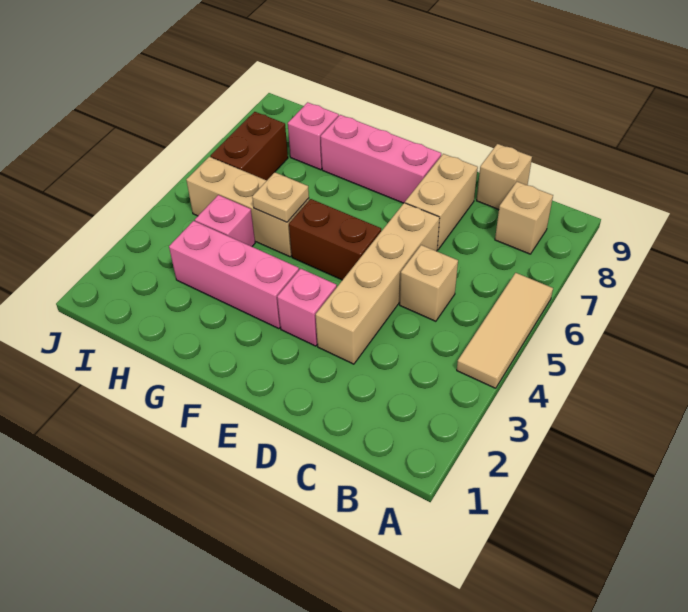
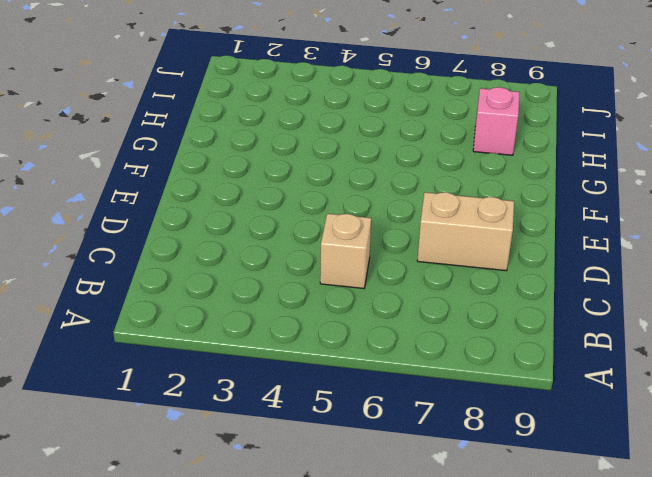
none -> tan 1x3 tile [457,273,553,388]
none -> tan 1x1 brick [495,182,553,254]
none -> tan 1x1 brick [477,144,532,210]

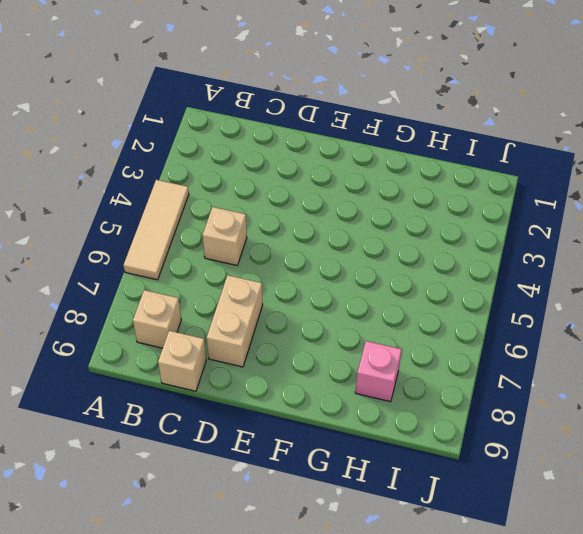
none -> tan 1x4 brick [316,203,440,364]
none -> pink 1x1 brick [277,269,337,346]
none -> brown 1x2 brick [289,199,381,280]

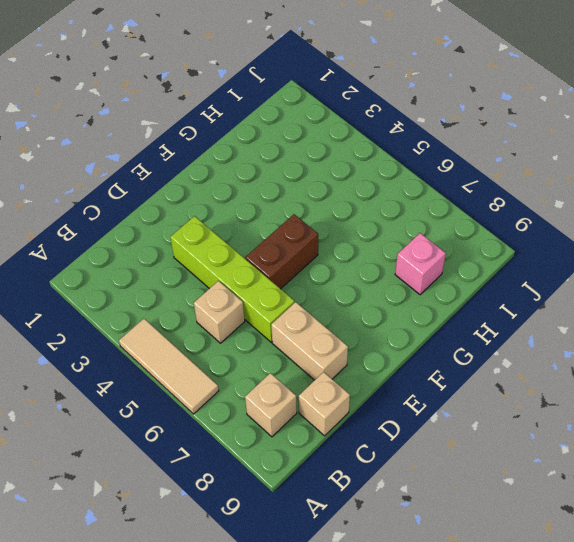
lime 1x4 brick [170,216,294,342] -> tan 1x4 brick [316,203,440,364]
none -> pink 1x1 brick [277,269,337,346]
none -> pink 1x3 brick [321,115,441,203]
none -> pink 1x3 brick [169,221,299,329]

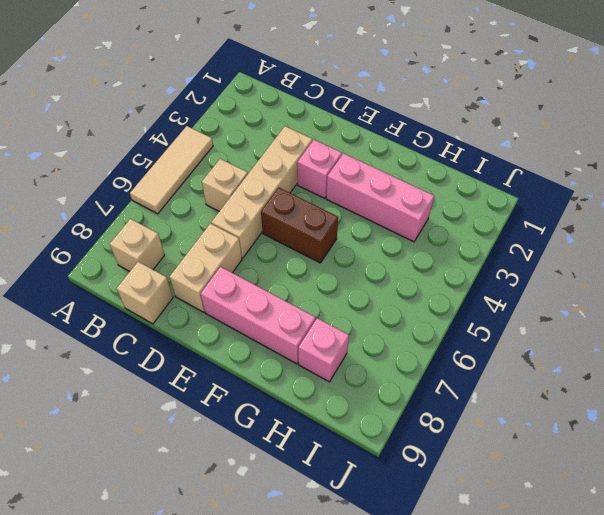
none -> tan 1x3 brick [186,157,309,257]
none -> pink 1x1 brick [195,195,255,247]
none -> brown 1x2 brick [211,112,288,180]

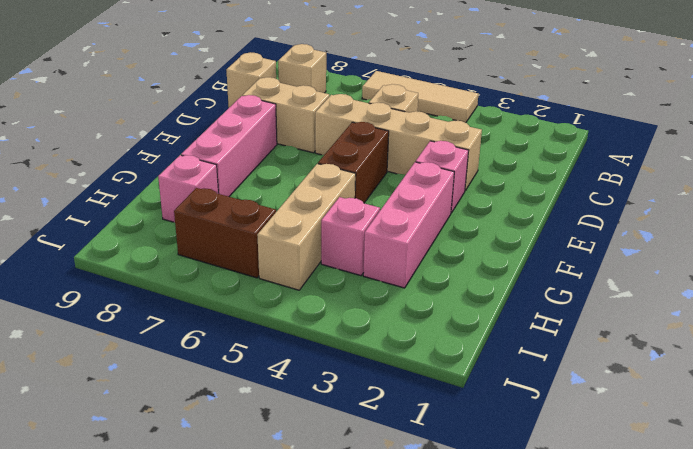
none -> tan 1x1 plate [252,172,309,222]

